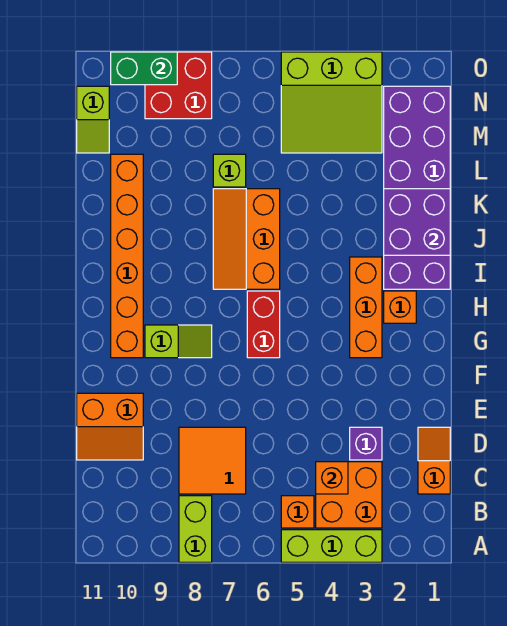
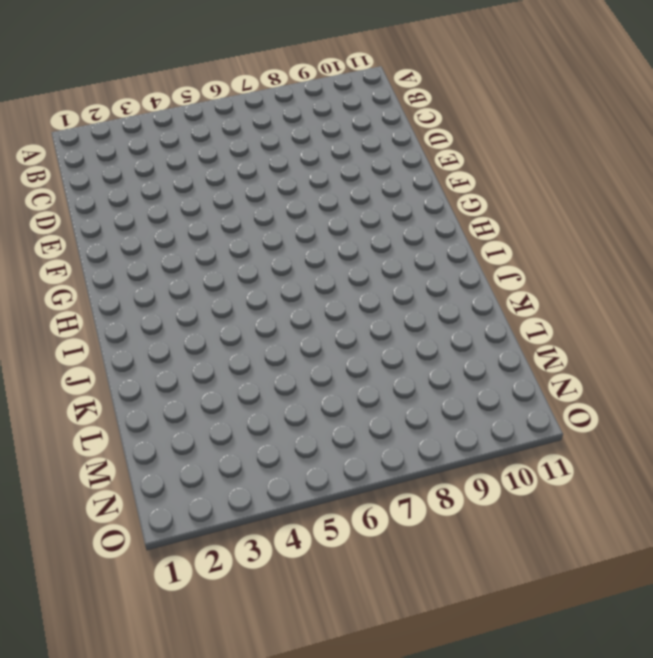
none -> lime 1x3 brick [281,530,382,562]
none -> lime 1x2 brick [179,496,212,562]
none -> orange 2x2 brick [316,462,382,528]

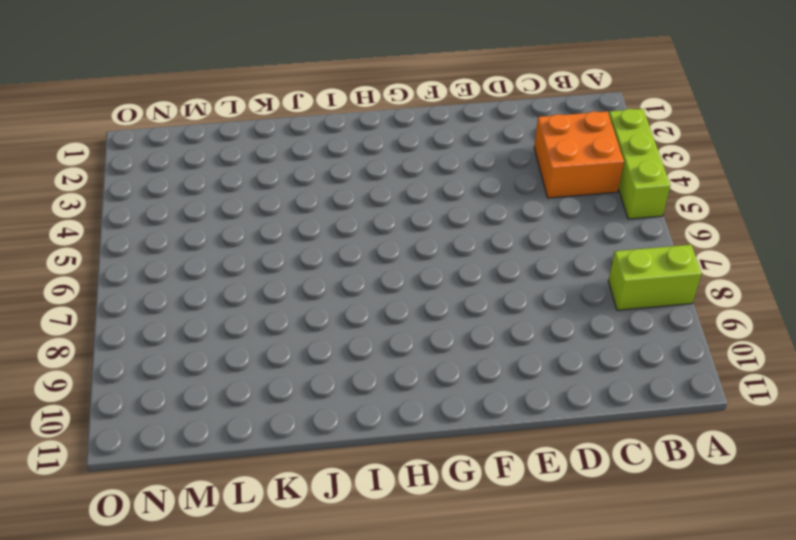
none -> orange 1x1 brick [281,496,314,528]
none -> orange 1x2 slope [418,427,450,494]
none -> orange 2x2 tile [179,427,246,494]

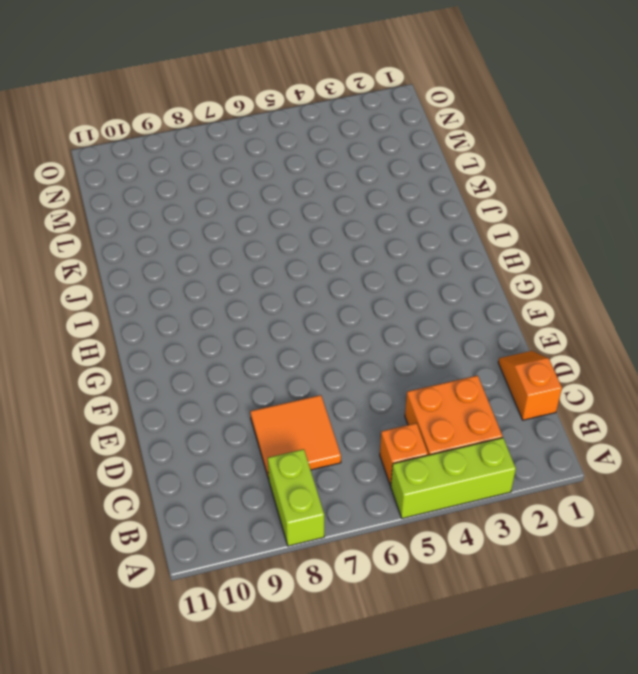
none -> purple 1x1 brick [350,427,382,460]
none -> orange 2x2 slope [77,393,143,460]
none -> orange 1x3 brick [350,257,382,358]

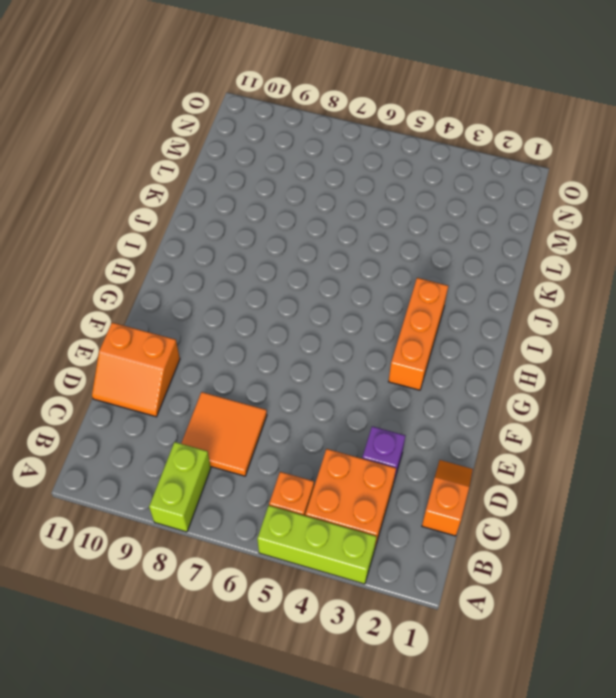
none -> red 1x2 brick [247,291,280,358]
none -> lime 1x2 slope [145,325,212,358]
none -> orange 1x6 brick [111,154,143,358]

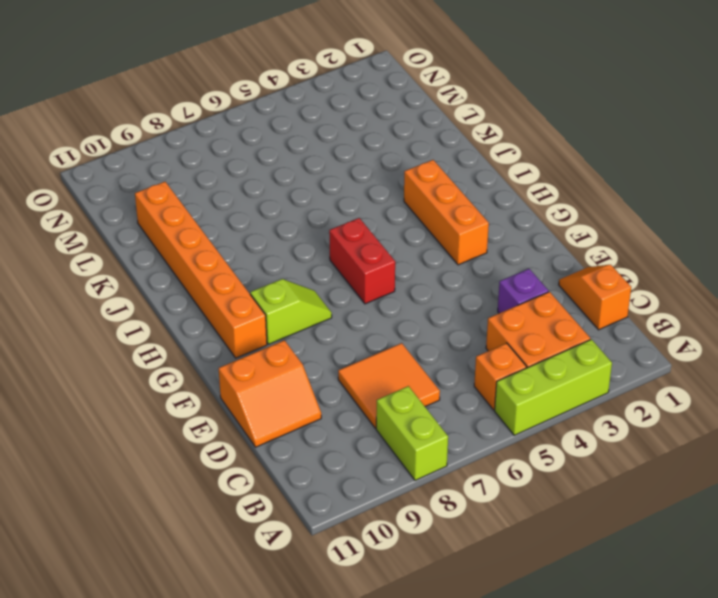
none -> orange 1x1 brick [384,291,416,323]
none -> purple 2x6 brick [384,86,450,289]
none -> orange 2x3 slope [213,189,280,289]

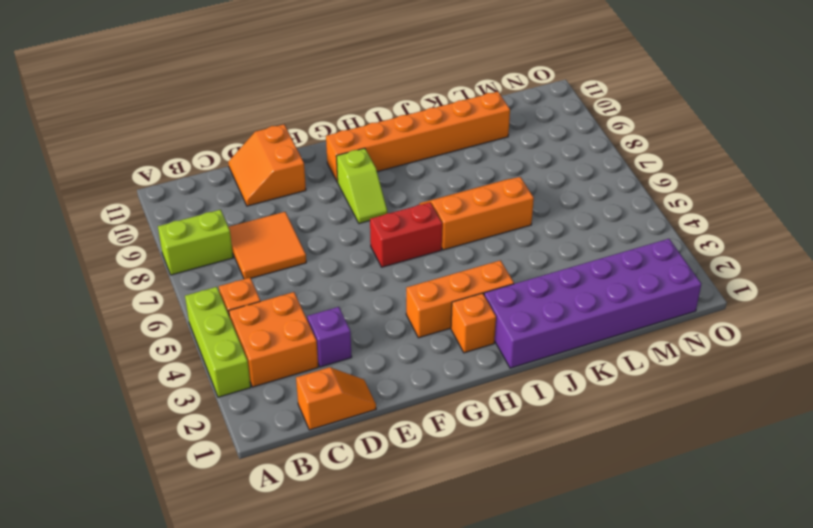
none -> lime 1x1 brick [213,154,246,187]
none -> lime 3x3 slope [281,52,382,153]
none -> lime 1x2 slope [77,86,109,153]

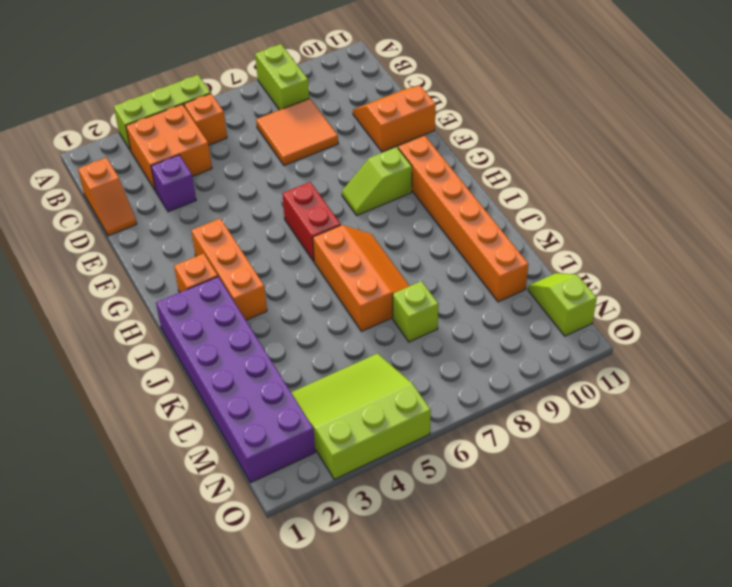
none -> red 2x2 brick [145,52,212,119]
none -> orange 1x1 brick [316,462,348,494]
none -> purple 2x2 brick [384,189,450,255]

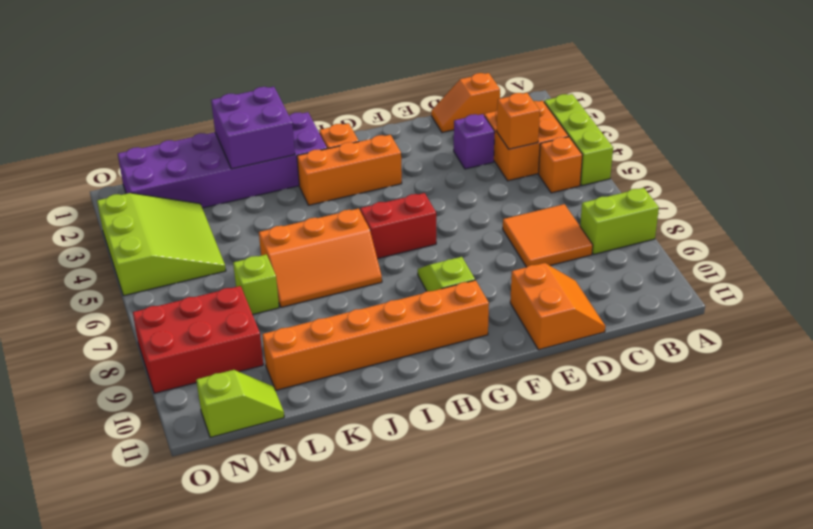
red 2x3 brick [133,286,263,393] -> red 2x2 brick [145,52,212,119]
none -> green 1x2 brick [111,52,177,85]

